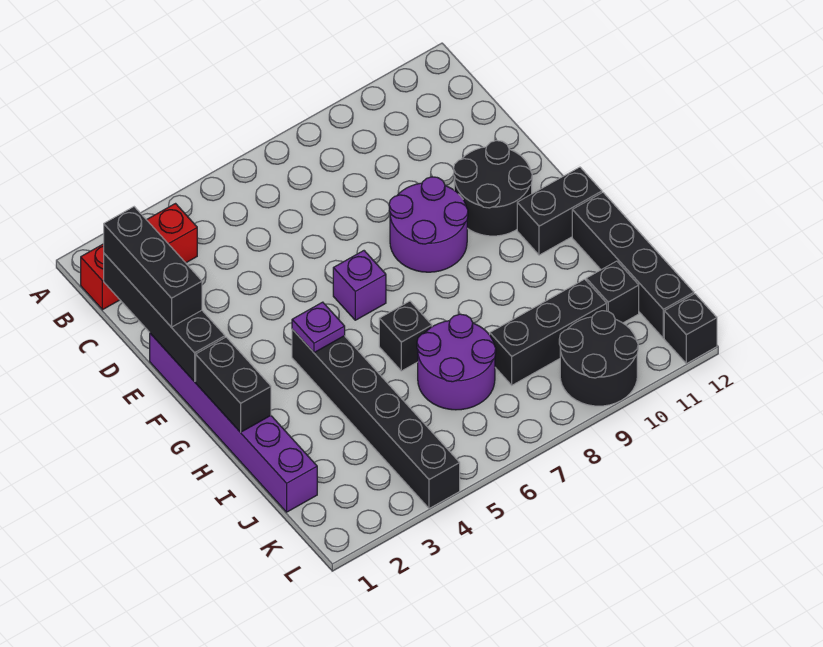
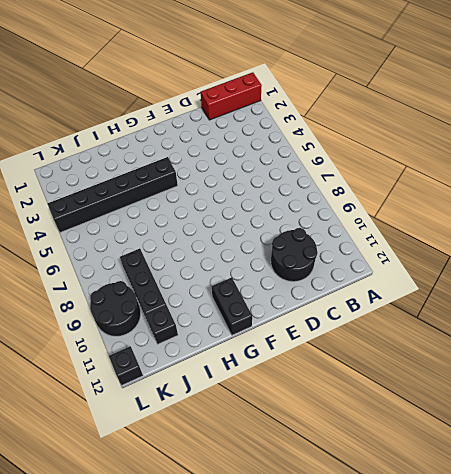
red 1x3 brick [201,72,262,120] -> red 1x3 brick turned to [81,204,197,310]
black 2x2 round brick [271,228,318,282] -> black 2x2 round brick moved to [454,141,532,236]
none -> purple 1x6 brick [150,333,317,512]
none -> purple 2x2 round brick [389,177,468,272]
none -> purple 1x1 brick [333,251,386,320]

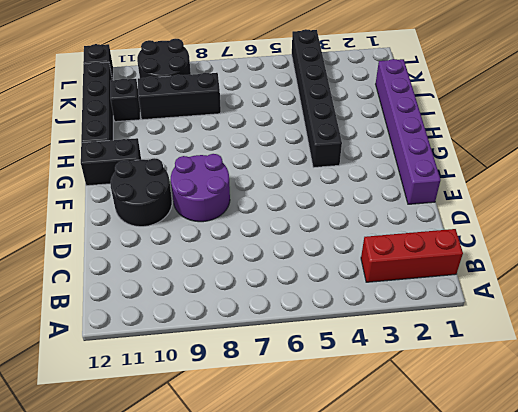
none -> purple 1x1 brick [333,251,386,320]
none -> black 1x1 brick [379,301,432,371]
none -> purple 2x2 round brick [417,314,496,410]

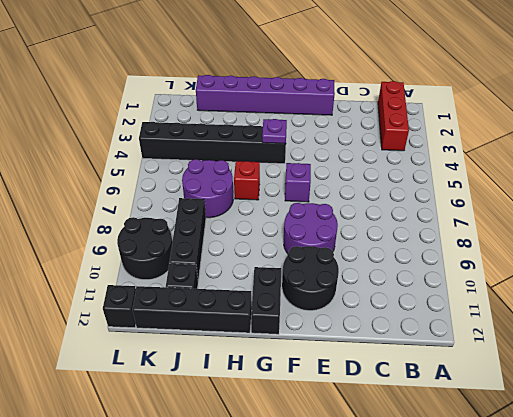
red 1x1 brick [234,161,260,200] -> black 1x1 brick [379,301,432,371]
none -> black 1x4 brick [104,254,225,382]
none -> black 1x2 brick [196,337,271,432]
none -> black 1x3 brick [104,207,202,327]

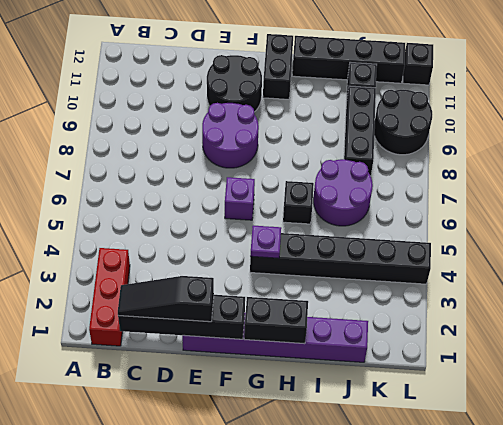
black 1x3 slope [118,276,214,322] -> black 1x3 brick [104,207,202,327]

